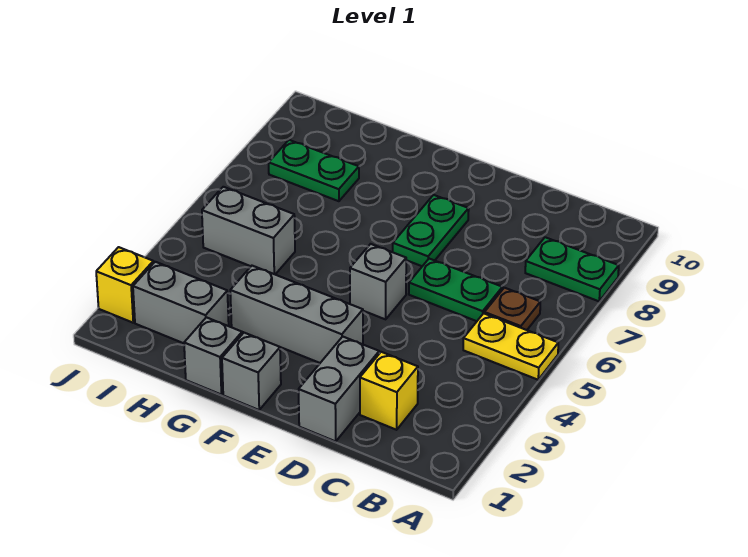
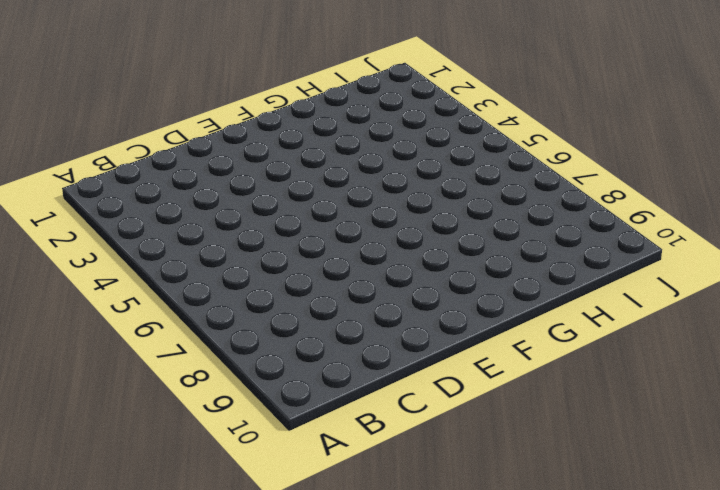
none -> yellow 1x2 plate [463,313,558,380]
none -> green 1x2 plate [525,237,619,301]
none -> brown 1x1 plate [484,288,540,330]

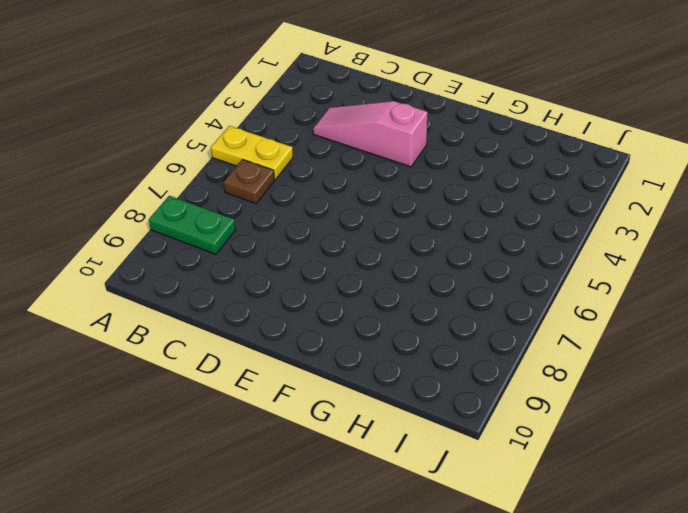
pink 1x3 slope [313,101,427,167] -> grey 1x3 brick [230,266,363,363]
none -> yellow 1x1 brick [360,352,418,430]
none -> green 1x2 plate [409,259,502,321]
none -> grey 1x2 brick [299,337,379,441]

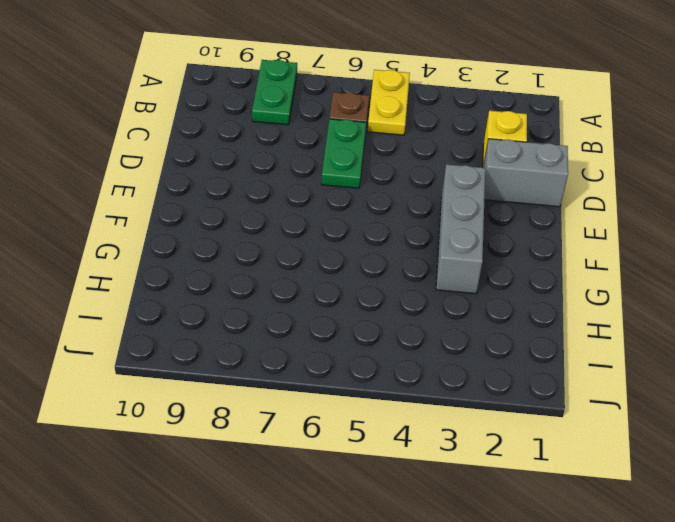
none -> grey 1x1 brick [350,244,406,319]
none -> green 1x2 plate [393,195,469,266]
none -> grey 1x1 brick [222,333,281,410]

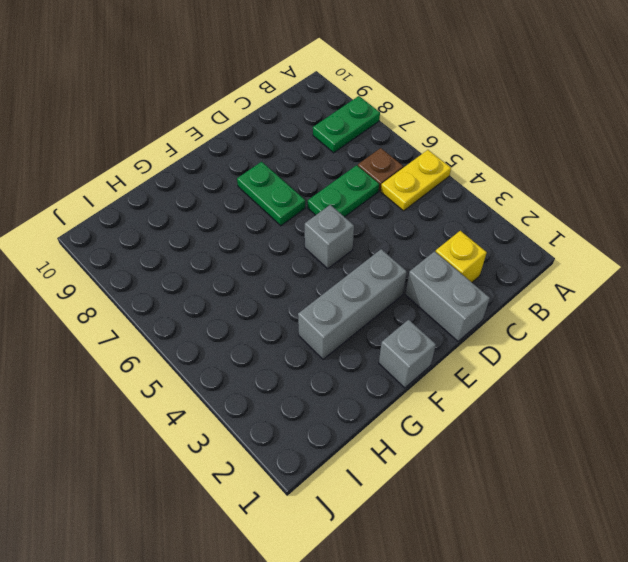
none -> grey 1x1 brick [184,317,242,394]
none -> grey 1x2 brick [133,262,229,343]
none -> grey 1x2 brick [202,187,295,274]

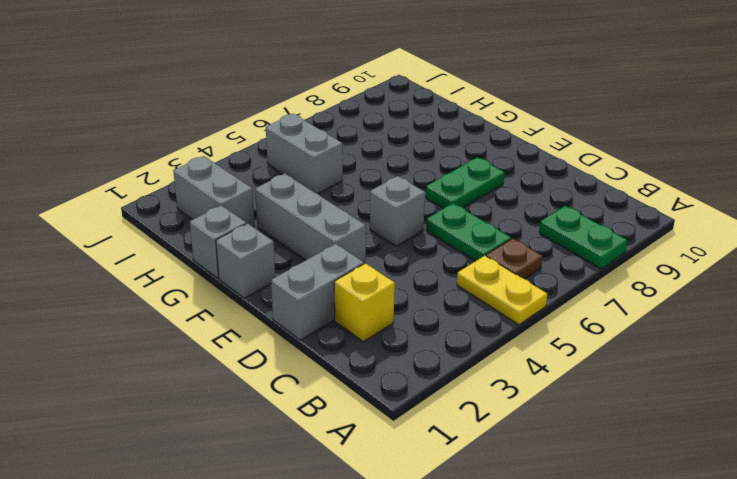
none -> green 1x2 plate [269,140,359,201]
none -> yellow 1x1 brick [96,247,153,323]

